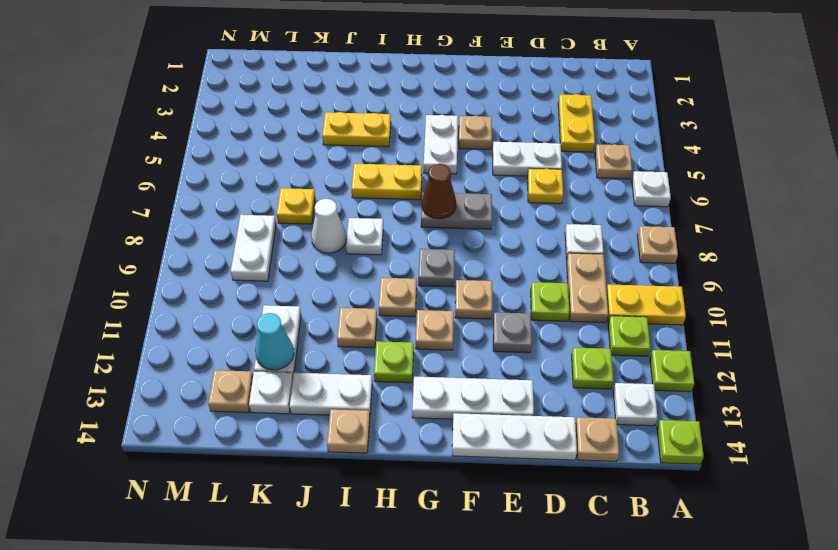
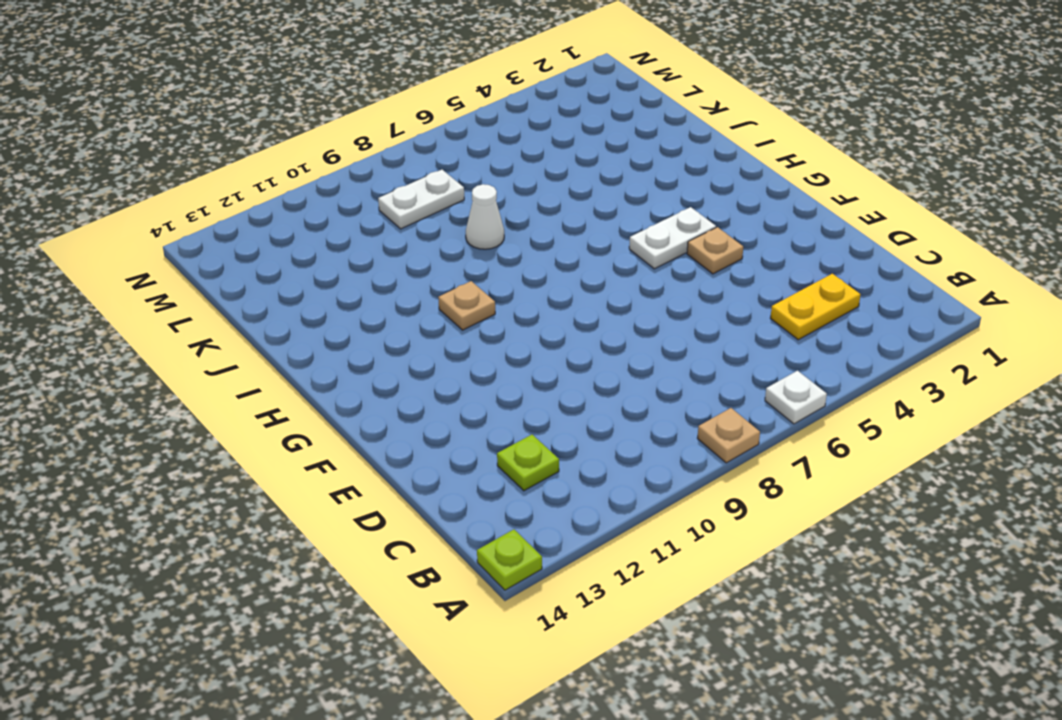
none -> yellow 1x2 plate [606,284,686,325]
none -> lime 1x1 plate [650,350,694,392]
none -> tan 1x1 plate [595,144,632,179]
none -> lime 1x1 plate [608,316,650,356]

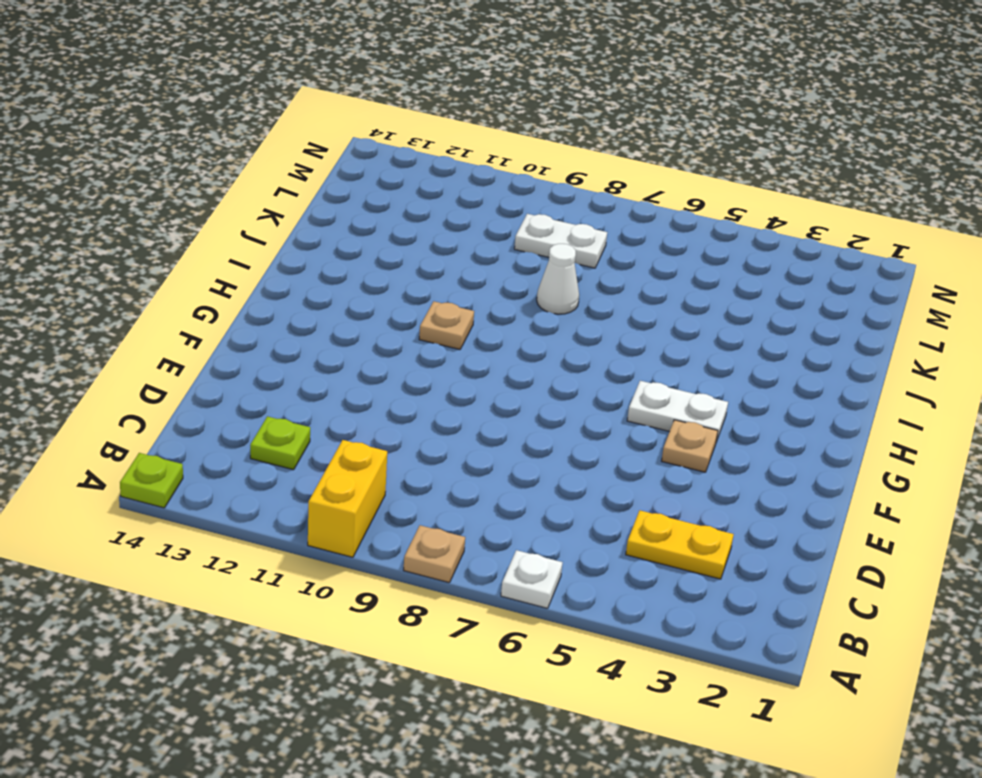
yellow 1x2 brick [308,440,387,557] -> yellow 1x2 plate [606,284,686,325]
none -> lime 1x1 plate [650,350,694,392]
none -> tan 1x1 plate [595,144,632,179]
none -> lime 1x1 plate [608,316,650,356]
none -> white 1x1 plate [613,383,658,426]

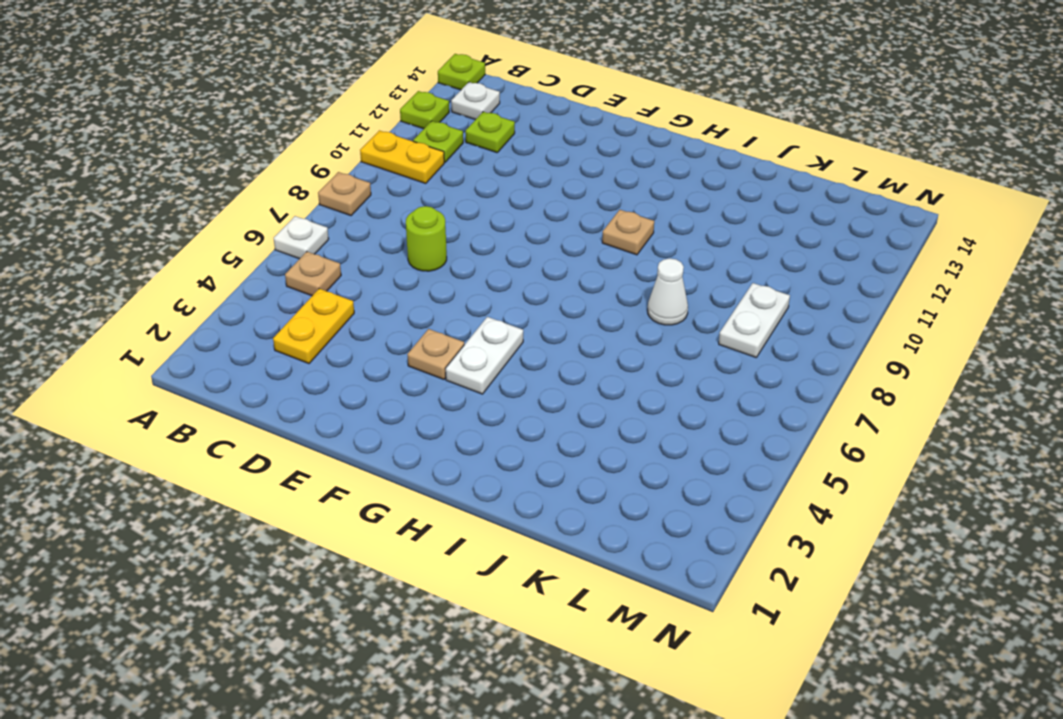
lime 1x1 round brick [406,206,447,271] -> none
none -> white 1x1 plate [565,224,603,260]
none -> tan 1x2 plate [567,253,608,323]
none -> tan 1x1 plate [575,417,619,461]
none -> white 1x2 plate [493,142,562,176]

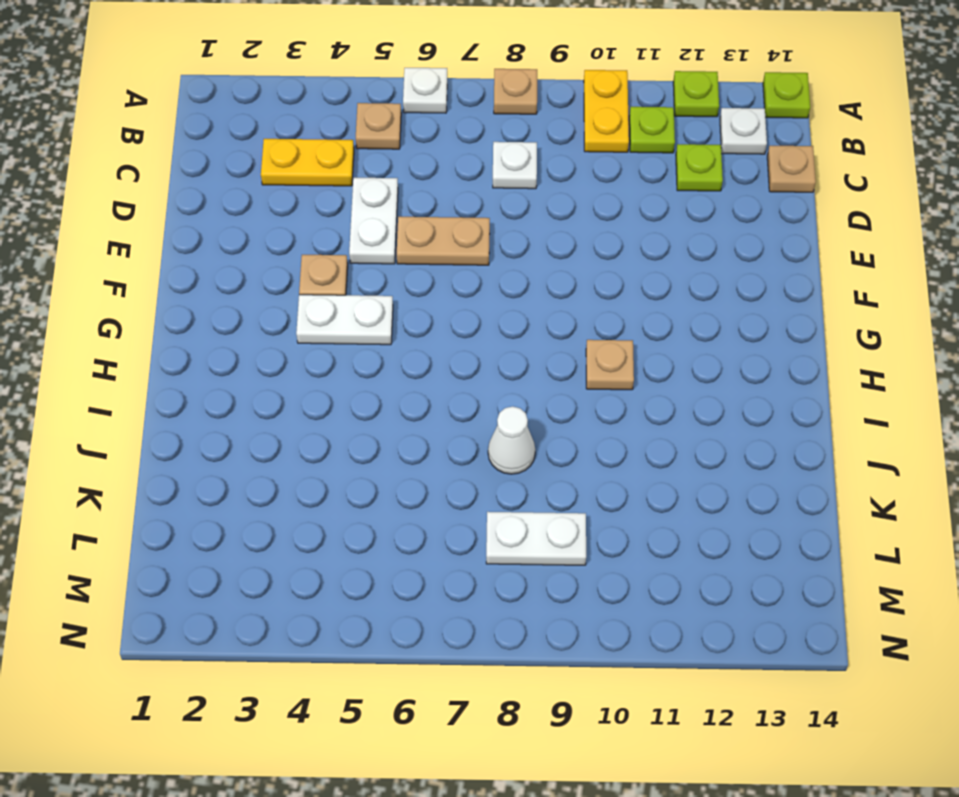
tan 1x2 plate [397,217,490,265] -> tan 1x2 plate moved to [567,253,608,323]
none -> yellow 1x1 plate [527,168,563,204]
none -> lime 1x1 plate [531,282,570,321]
none -> white 1x3 plate [452,413,577,460]
none -> grey 1x1 plate [493,312,532,353]

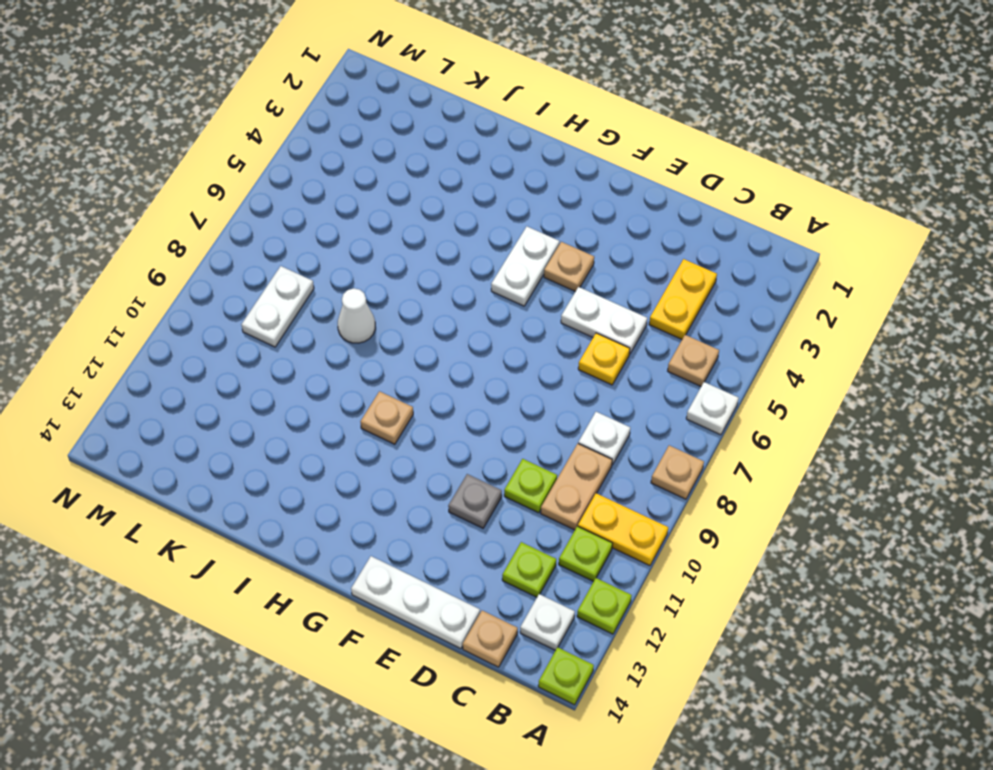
none -> white 1x3 plate [412,377,534,419]
none -> grey 1x2 plate [421,192,492,229]
none -> tan 1x1 plate [455,280,492,319]
none -> grey 1x1 plate [418,249,455,287]

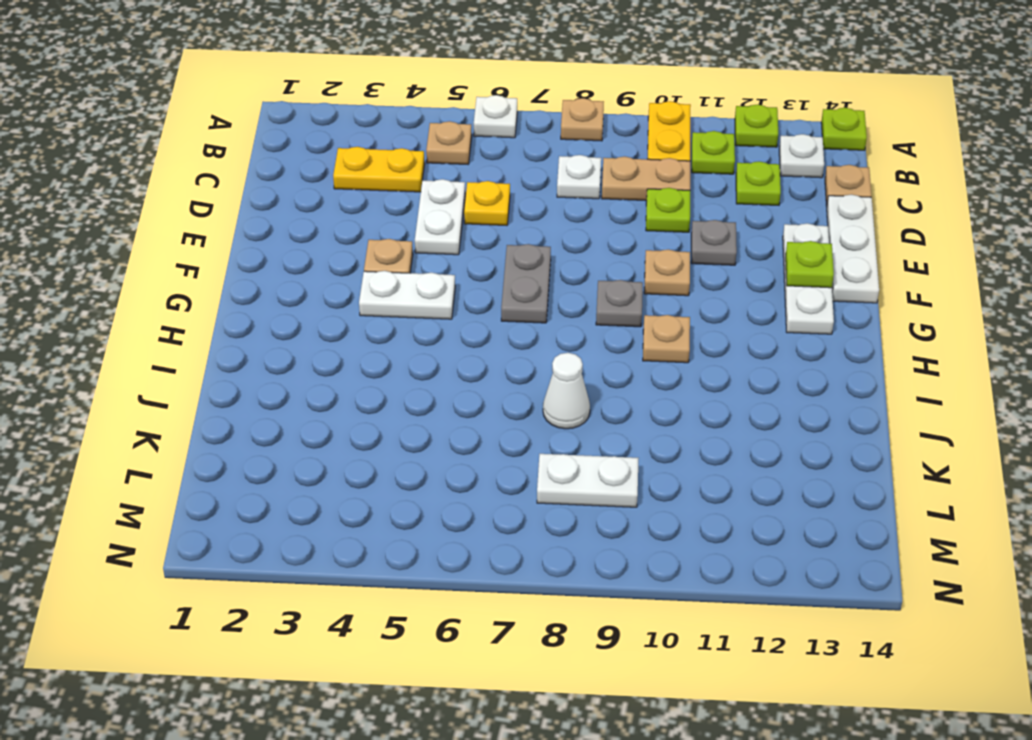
lime 1x1 plate [786,241,834,288] -> lime 1x1 plate moved to [374,341,414,383]
none -> tan 1x1 plate [416,310,454,350]
none -> yellow 1x2 plate [351,164,422,200]
none -> yellow 1x2 plate [322,112,391,147]
none -> white 1x1 plate [346,218,383,255]

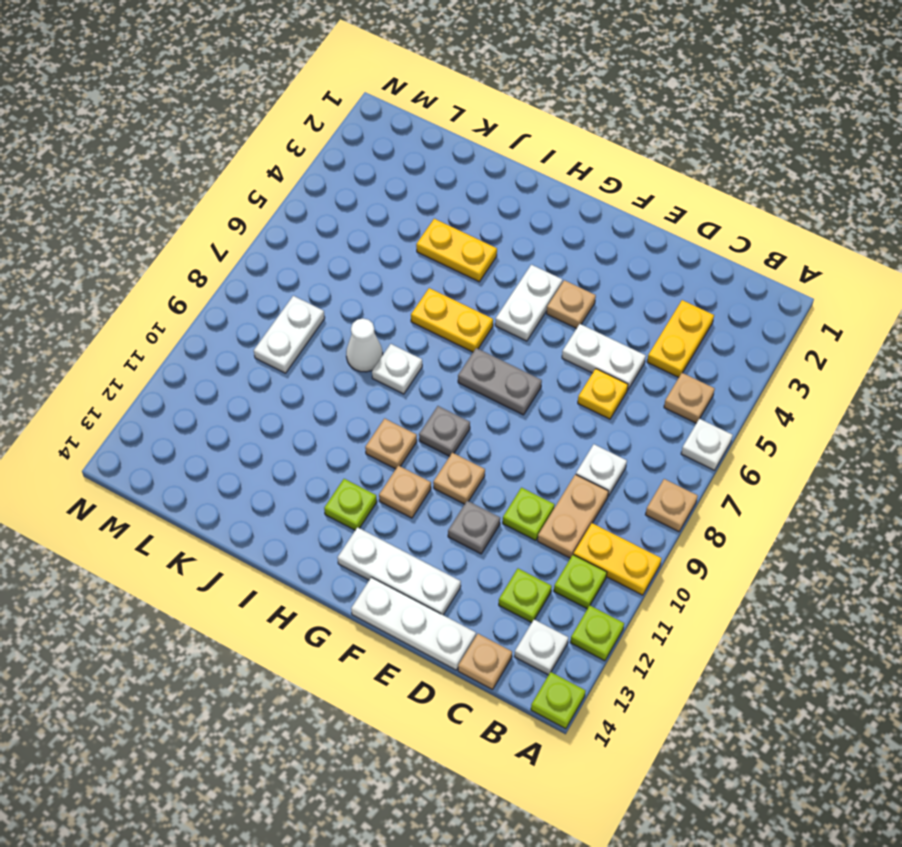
none -> tan 1x1 plate [337,308,377,348]
none -> white 1x2 plate [290,373,372,415]
none -> tan 1x1 plate [327,409,370,453]
none -> yellow 1x1 plate [277,188,315,224]

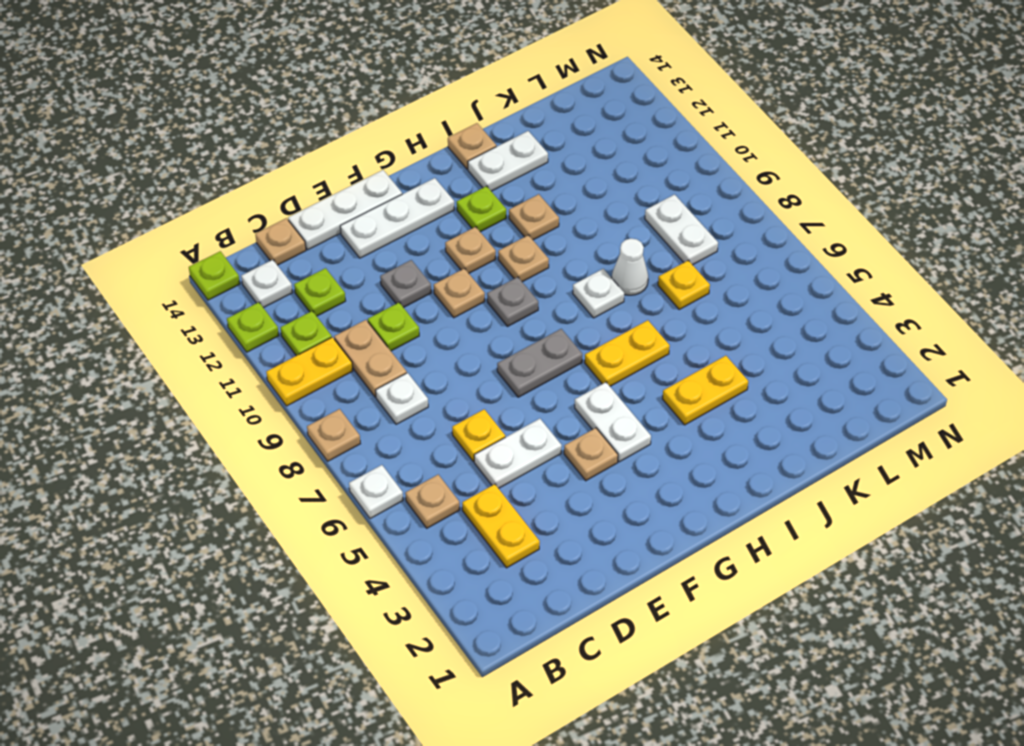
none -> white 1x2 plate [254,305,301,376]
none -> white 1x1 plate [249,371,293,414]
none -> tan 1x1 plate [208,370,253,413]
none -> brown 1x1 cone [422,164,456,219]

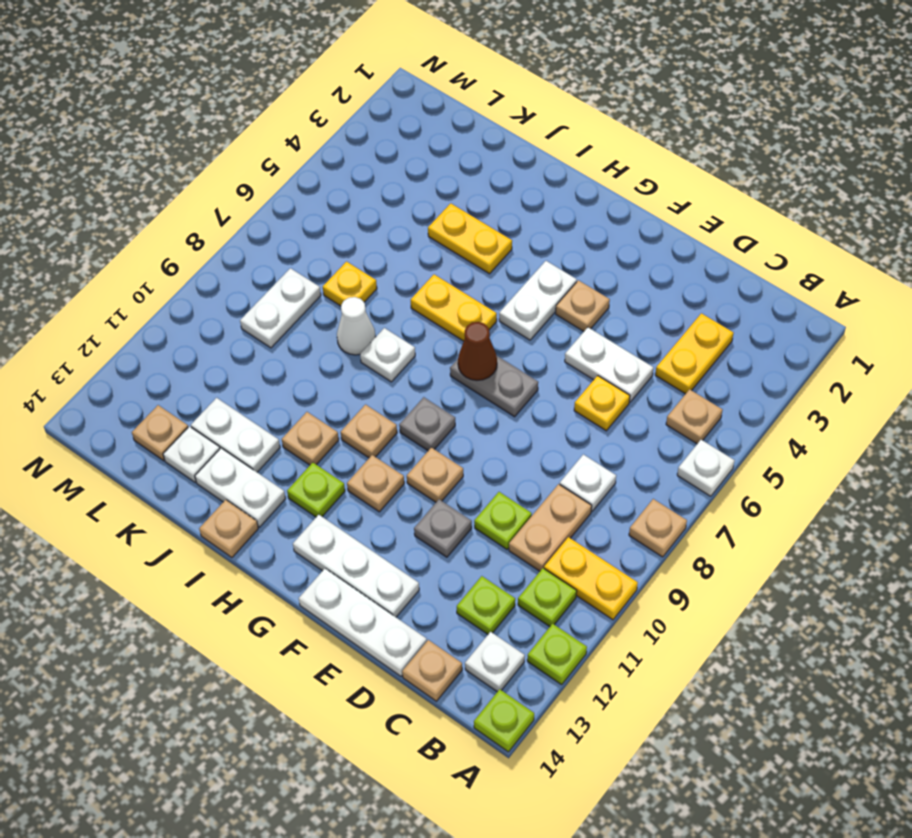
white 1x2 plate [191,398,280,472] -> white 1x2 plate turned to [254,305,301,376]
none -> cyan 1x1 cone [255,313,294,370]

